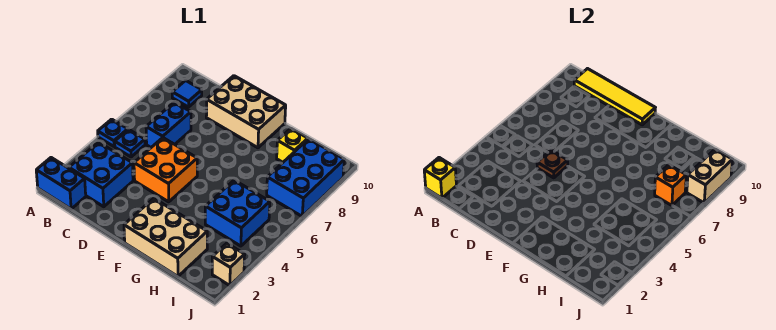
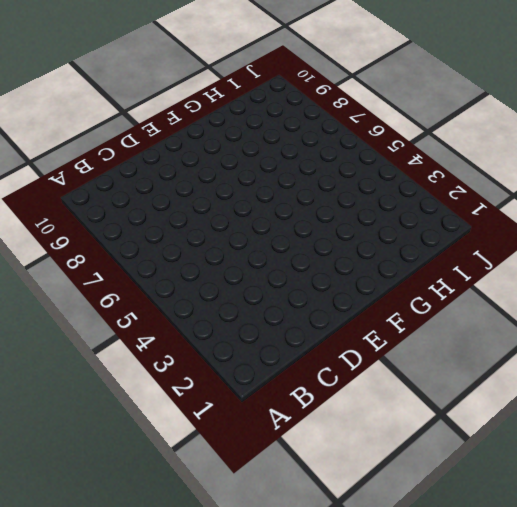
none -> blue 1x2 brick [36,158,86,209]
none -> blue 1x1 plate [98,119,128,146]
none -> blue 2x2 brick [69,142,133,207]

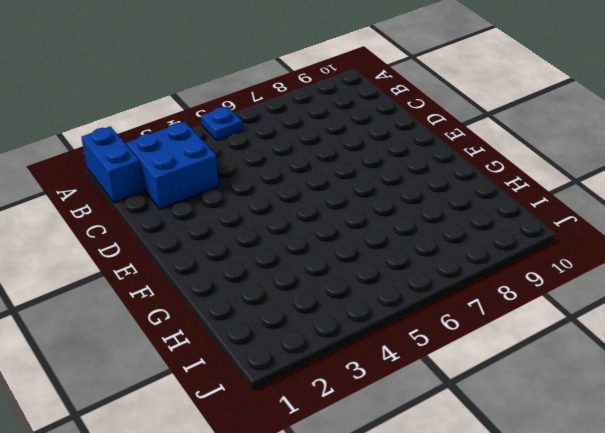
none -> blue 1x1 plate [115,129,145,157]
none -> blue 1x1 tile [172,80,202,107]
none -> blue 1x2 brick [146,102,191,147]

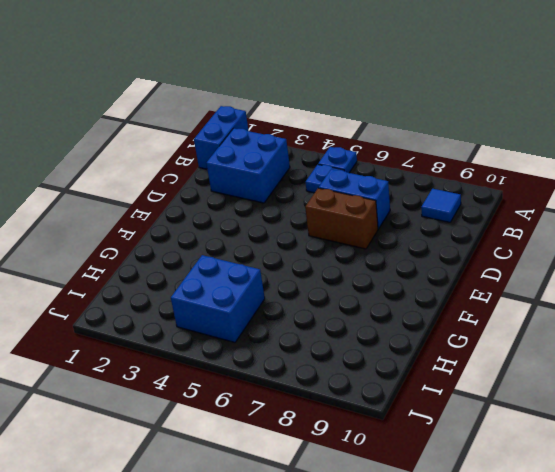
brown 1x2 brick [305,188,378,249] -> none
none -> orange 2x2 brick [134,138,197,202]
none -> tan 2x3 brick [206,76,286,148]
none -> tan 2x3 brick [124,198,207,276]

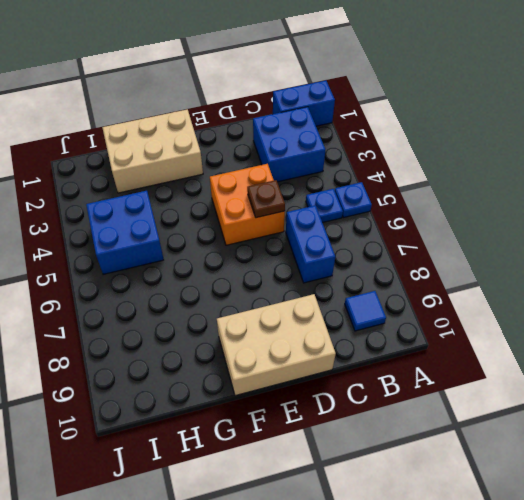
none -> yellow 1x1 brick [277,128,308,162]
none -> blue 2x3 brick [267,139,344,216]
none -> tan 1x1 brick [212,243,245,286]

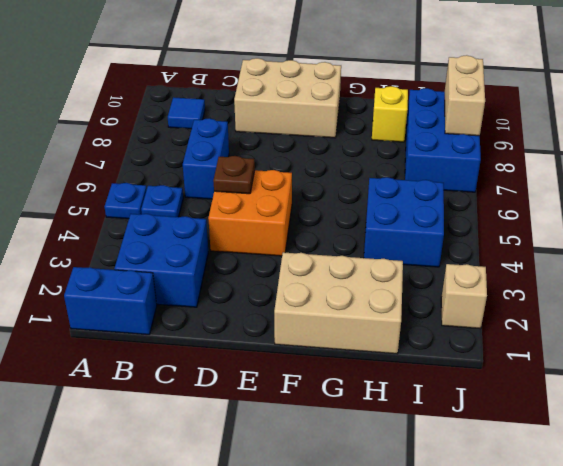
none -> yellow 1x1 brick [424,158,457,198]
none -> yellow 1x4 tile [574,69,655,125]
none -> orange 1x1 brick [655,165,686,205]

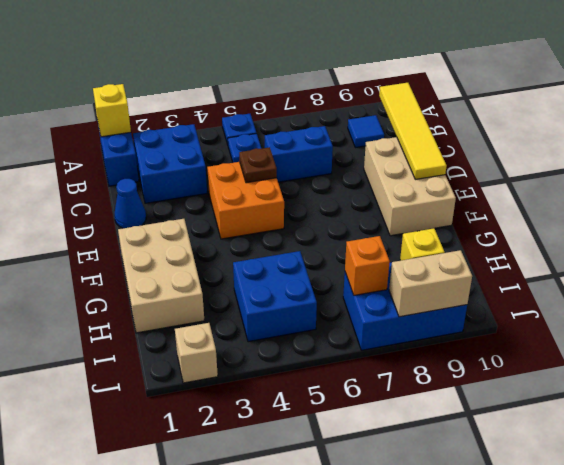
blue 1x1 cone [115,179,146,228] -> none

